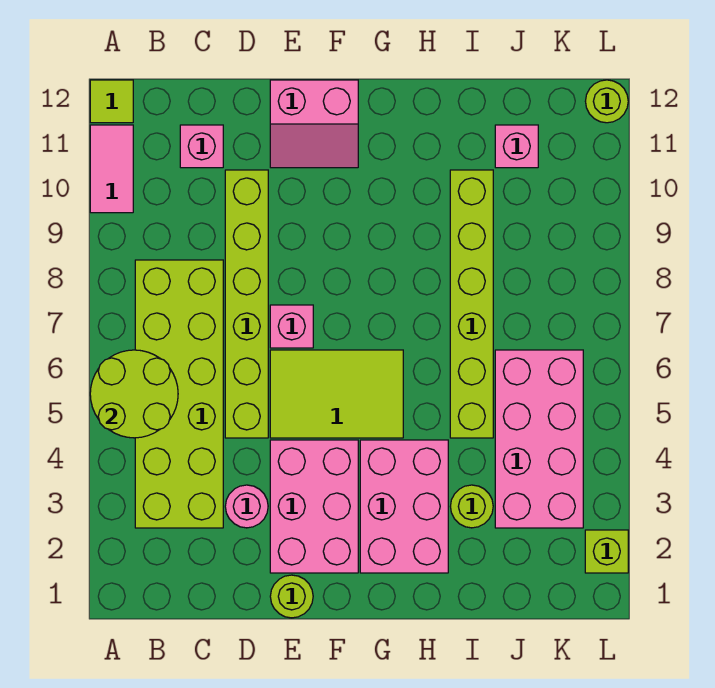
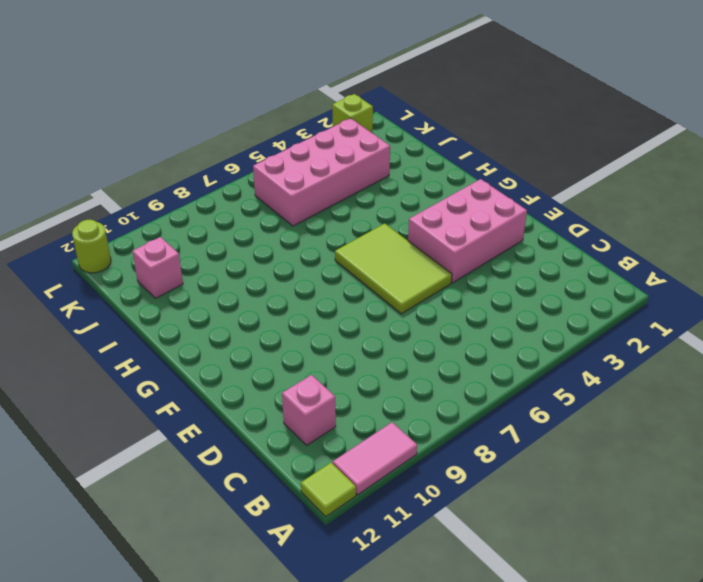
none -> lime 2x6 brick [135,260,223,528]
none -> pink 1x1 round brick [225,485,268,528]
none -> lime 1x6 brick [225,170,268,438]

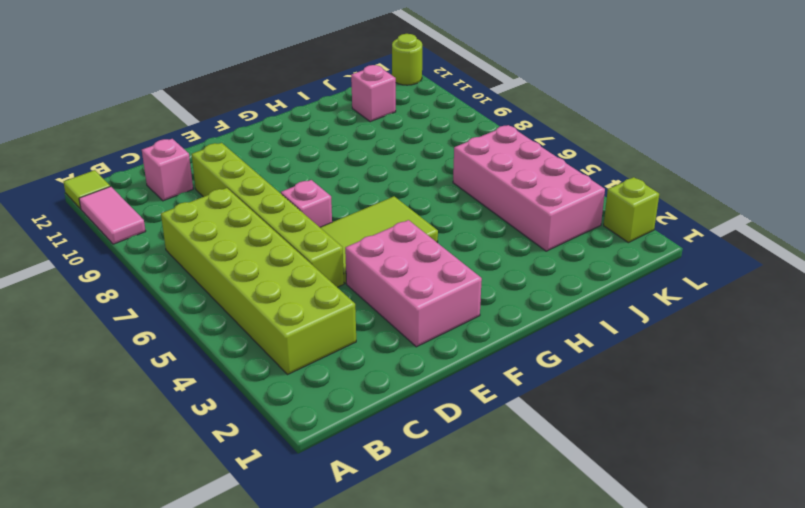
none -> pink 1x1 round brick [225,485,268,528]
none -> lime 1x1 round brick [270,575,313,618]
none -> pink 2x2 slope [270,80,358,168]

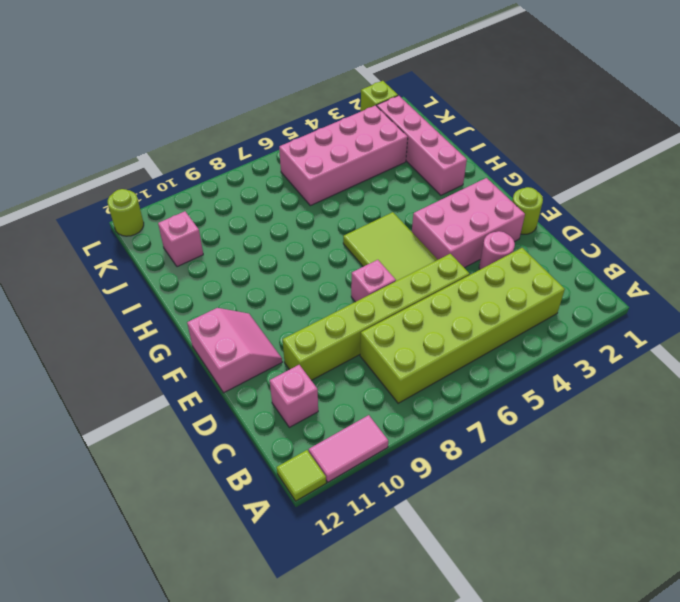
pink 1x4 brick [377,96,467,195] -> pink 2x3 brick [360,440,448,573]
none -> lime 1x1 round brick [450,485,493,528]
none -> lime 1x6 brick [450,170,493,438]
none -> lime 2x2 round brick [90,350,178,438]

